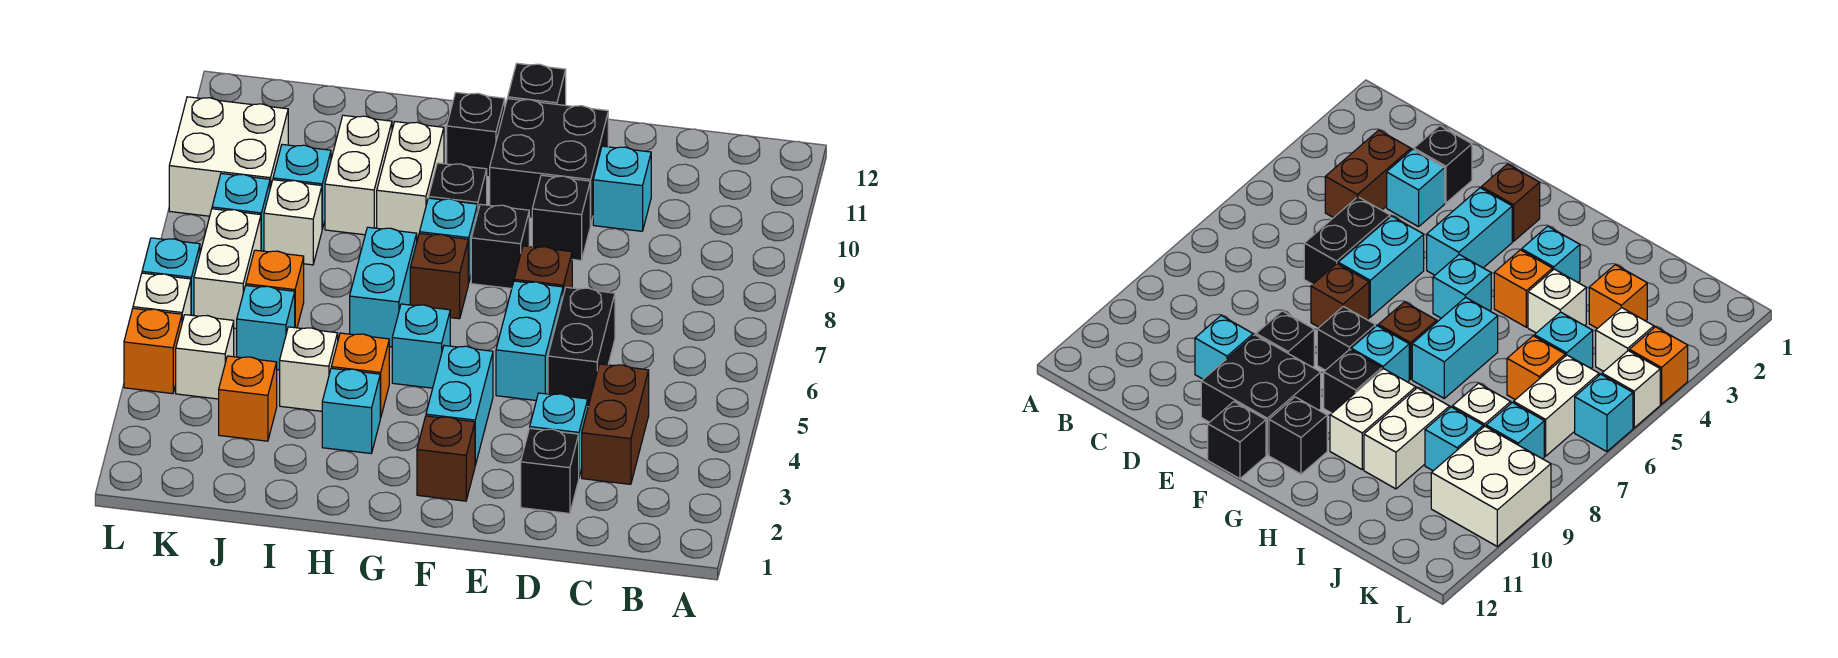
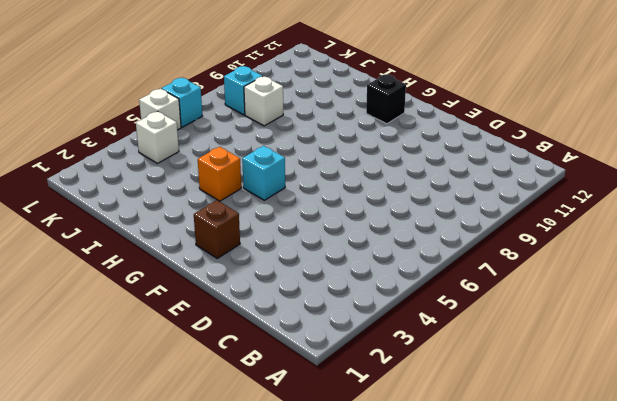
none -> brown 1x2 brick [582,364,649,484]
none -> black 1x1 brick [521,428,579,514]
none -> cyan 1x1 brick [530,393,588,477]
none -> black 1x2 brick [548,287,615,406]

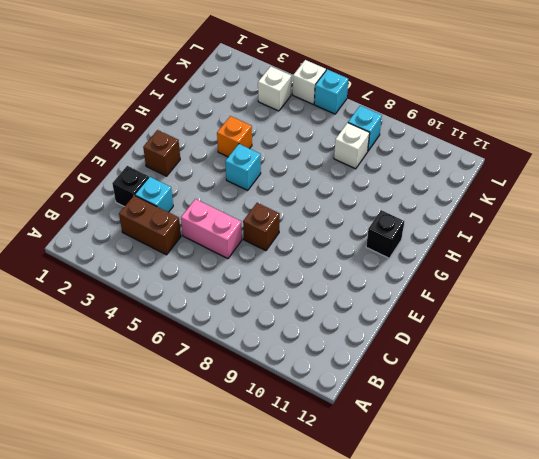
pink 1x2 brick [181,199,242,259] -> black 1x2 brick [548,287,615,406]
none -> cyan 1x1 brick [593,146,651,231]
none -> cyan 1x2 brick [496,281,563,400]
none -> black 1x1 brick [532,175,590,260]
none -> black 2x2 brick [490,99,608,225]

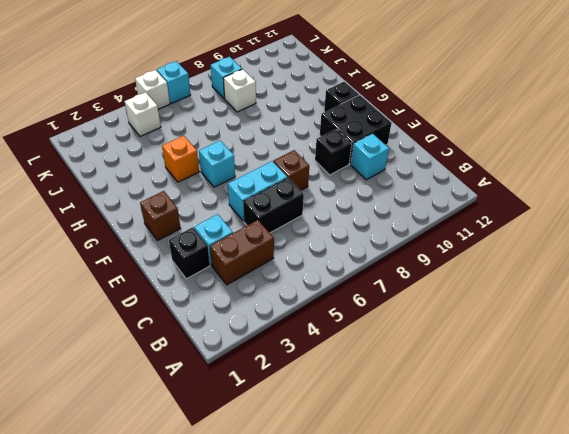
none -> cyan 1x2 brick [426,345,493,465]
none -> black 1x1 brick [471,204,529,289]
none -> black 1x1 brick [508,63,566,105]
none -> brown 1x1 brick [410,233,468,319]

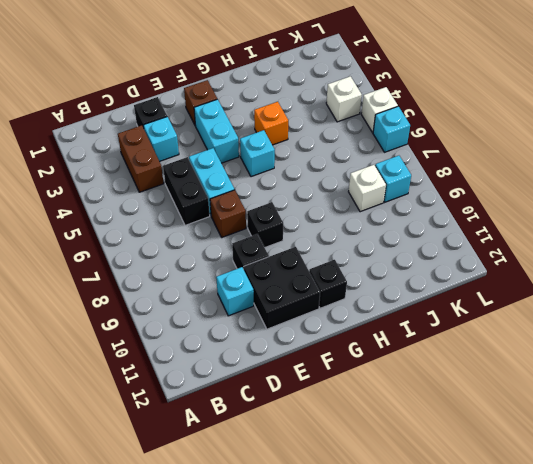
none -> black 1x1 brick [508,63,566,105]
none -> brown 1x1 brick [410,233,468,319]
none -> cyan 1x1 brick [420,198,478,283]
none -> black 1x1 brick [429,163,487,210]

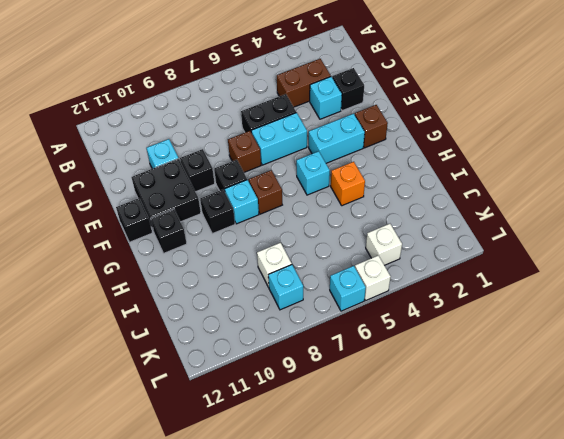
none -> cyan 1x1 brick [322,368,380,453]
none -> cyan 1x2 brick [350,227,417,347]
none -> white 1x2 brick [377,122,444,240]
none -> white 1x1 brick [280,327,338,411]

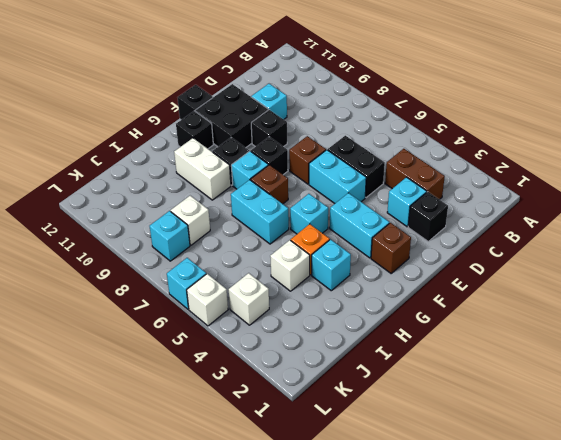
none -> white 1x2 brick [325,115,392,235]
none -> orange 1x1 brick [219,356,277,441]
none -> cyan 1x1 brick [237,285,295,370]
none -> orange 1x1 brick [246,250,304,328]

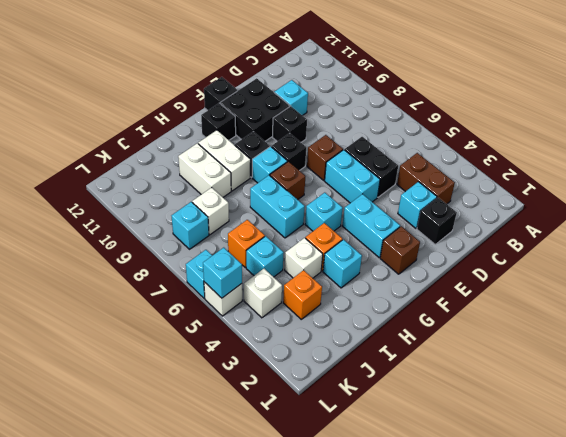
cyan 1x1 brick [203,248,242,298] -> cyan 1x1 brick moved to [273,144,331,229]
none -> white 1x2 brick [194,209,261,328]
none -> white 2x2 brick [169,97,288,216]
none -> orange 1x1 brick [124,308,182,394]

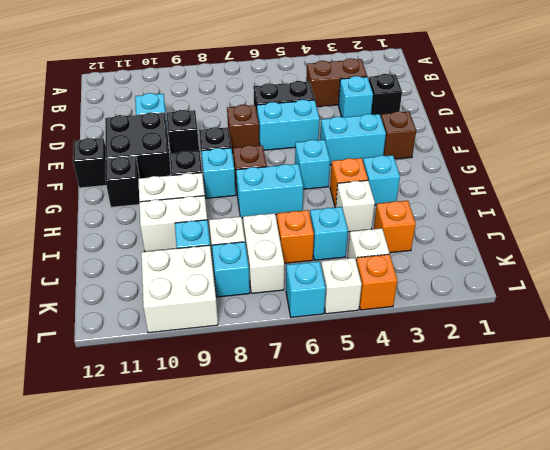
white 1x2 brick [243,213,284,293] -> white 1x2 brick turned to [194,209,261,328]

